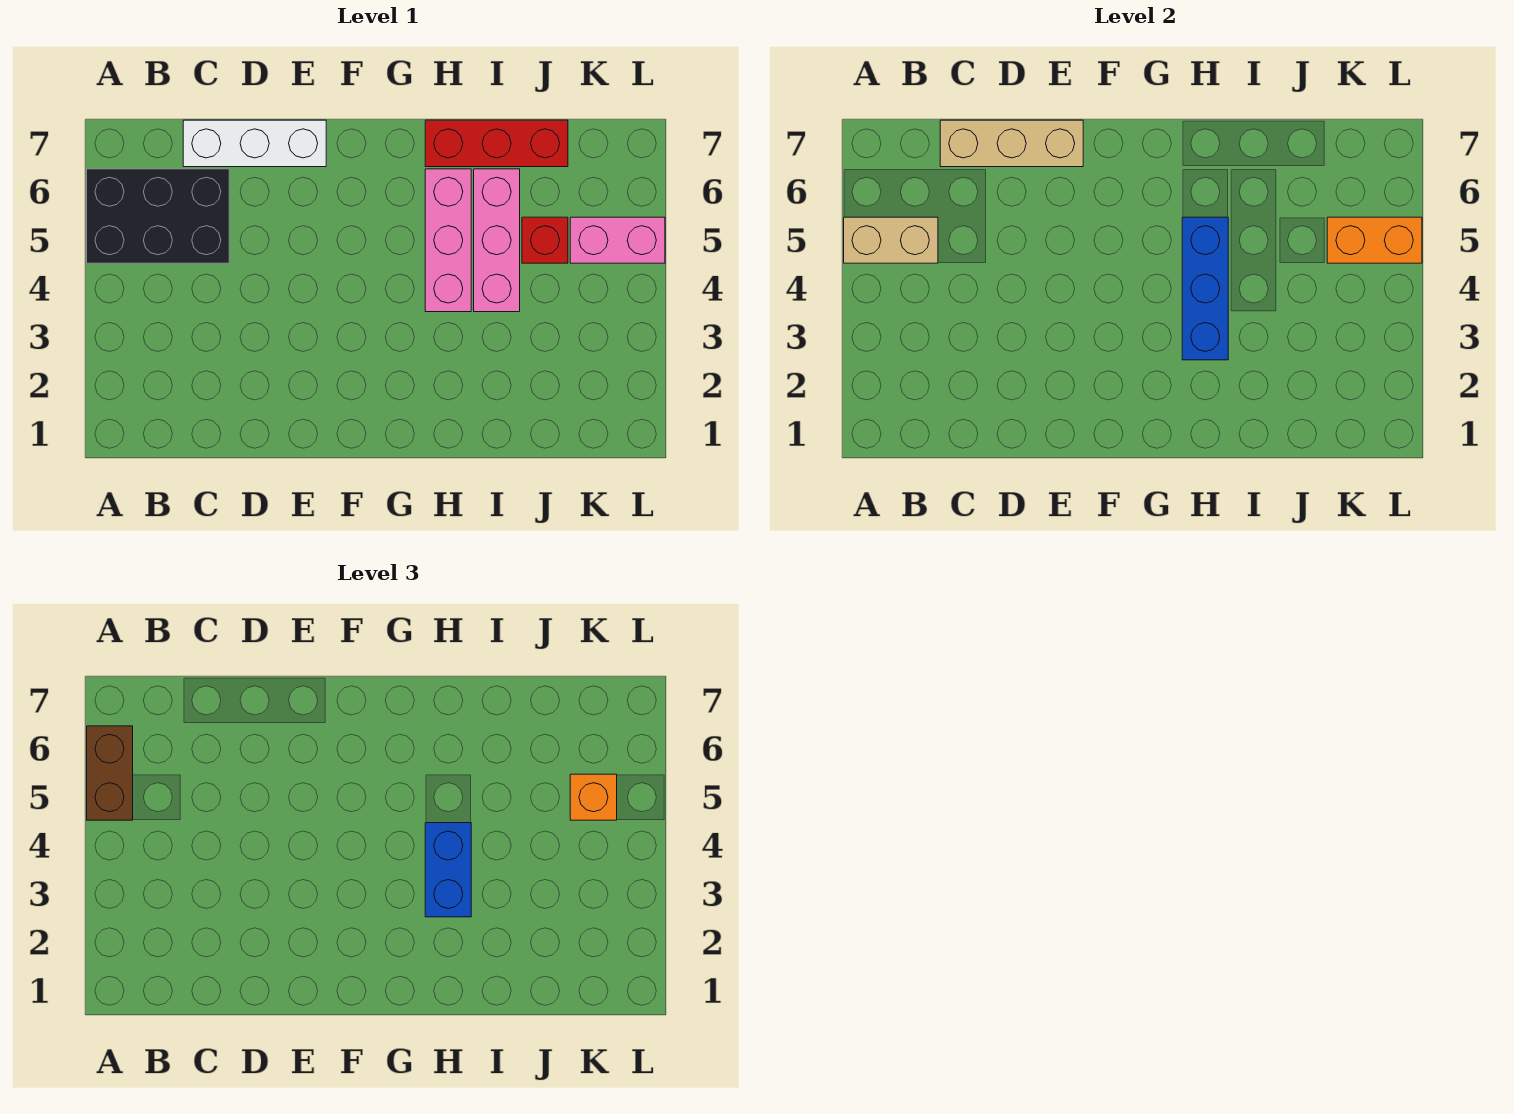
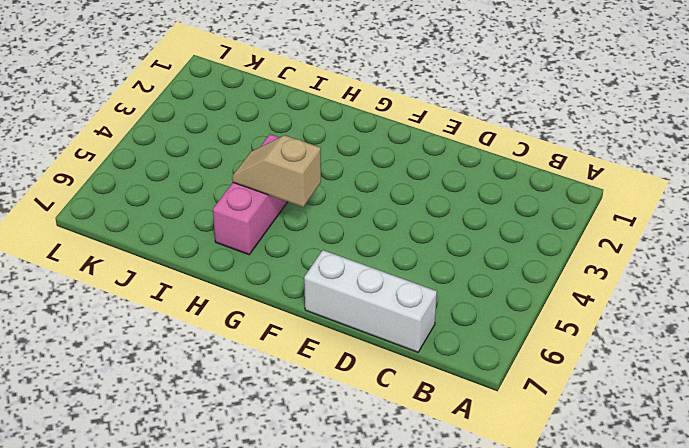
tan 1x2 slope [232,135,321,207] -> blue 1x3 brick [1182,217,1228,360]
none -> black 2x3 brick [87,169,229,263]
none -> red 1x3 brick [425,120,568,167]
none -> pink 1x3 brick [474,169,520,312]

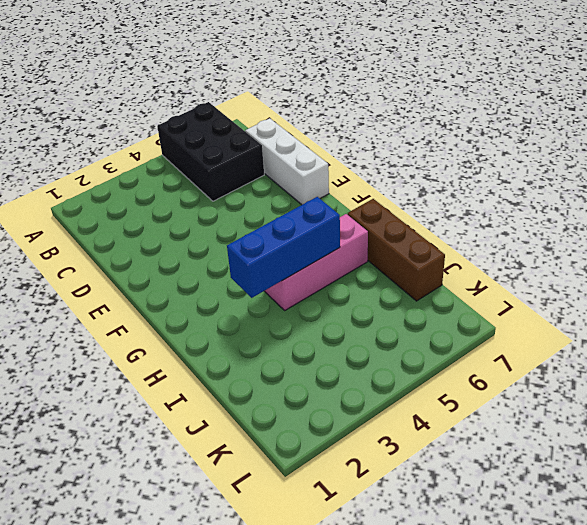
brown 1x3 brick [348,199,445,301] -> red 1x3 brick [425,120,568,167]
none -> pink 1x3 brick [474,169,520,312]
none -> red 1x1 brick [522,217,568,263]
none -> pink 1x2 brick [570,217,665,263]

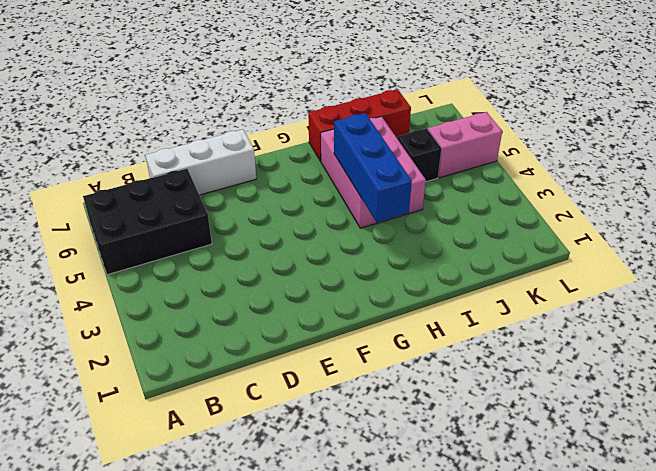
black 1x1 brick [397,128,441,182] -> red 1x1 brick [522,217,568,263]
none -> tan 1x2 brick [844,217,938,263]
none -> tan 1x3 brick [940,120,1083,167]
none -> orange 1x2 brick [1327,217,1422,263]

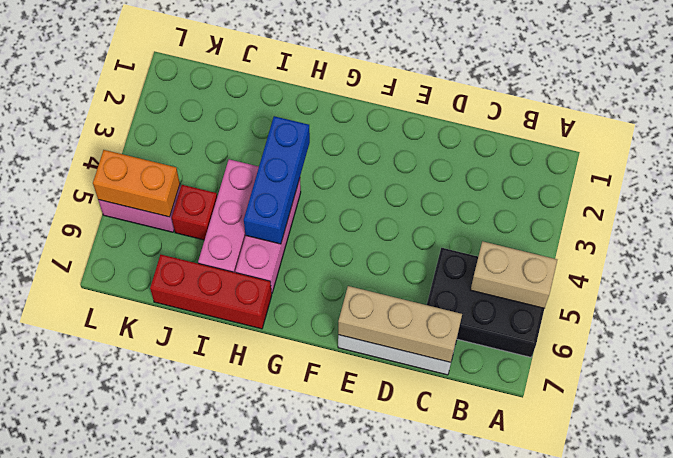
none -> brown 1x2 brick [87,726,133,820]
none -> blue 1x2 brick [425,823,471,917]
none -> orange 1x1 brick [570,774,617,820]

